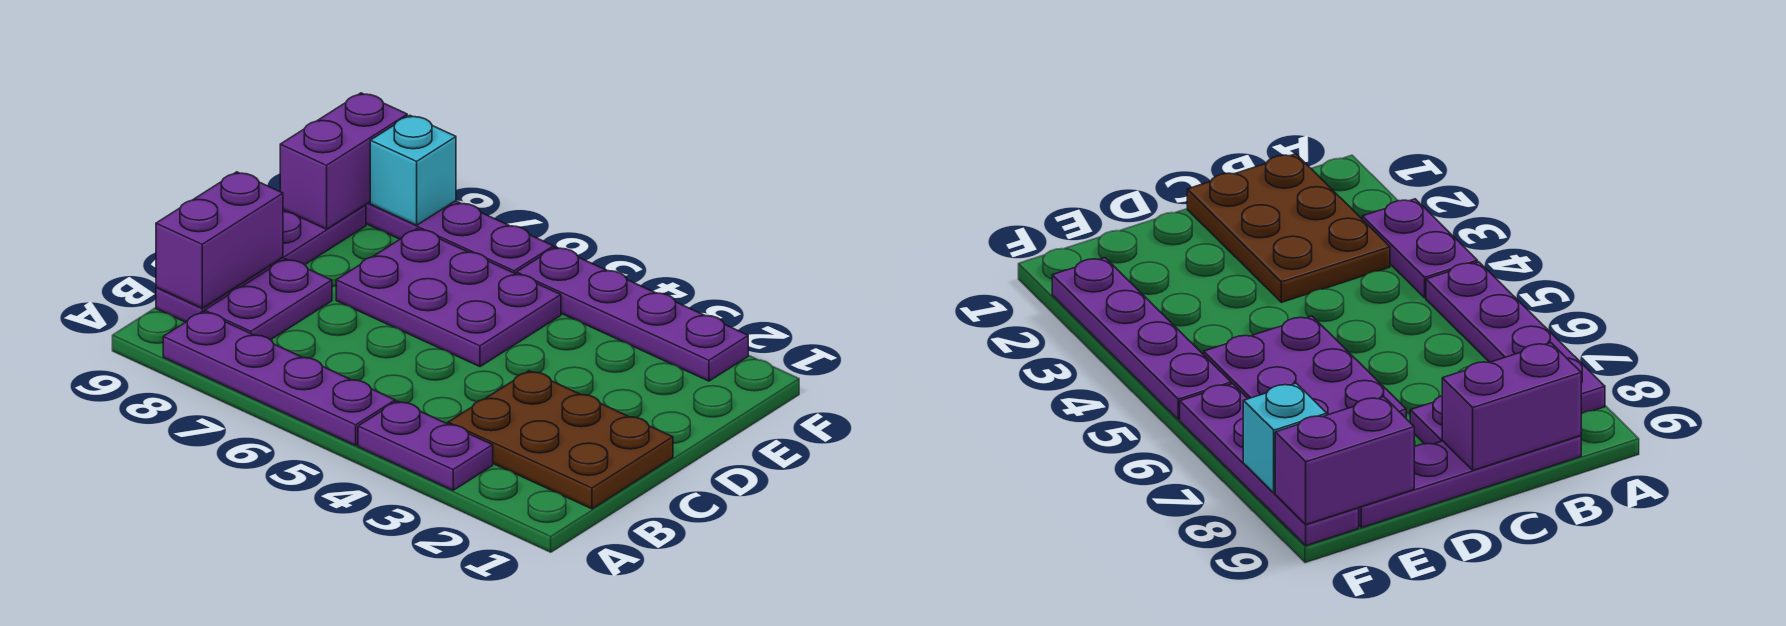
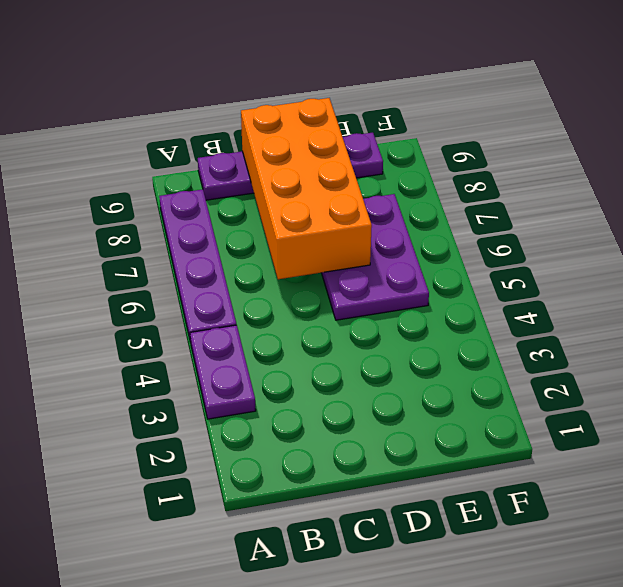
orange 2x4 brick [241,98,372,279] -> purple 1x2 brick [156,172,283,308]
none -> brown 2x3 plate [448,371,673,509]
none -> purple 1x2 plate [205,259,332,340]

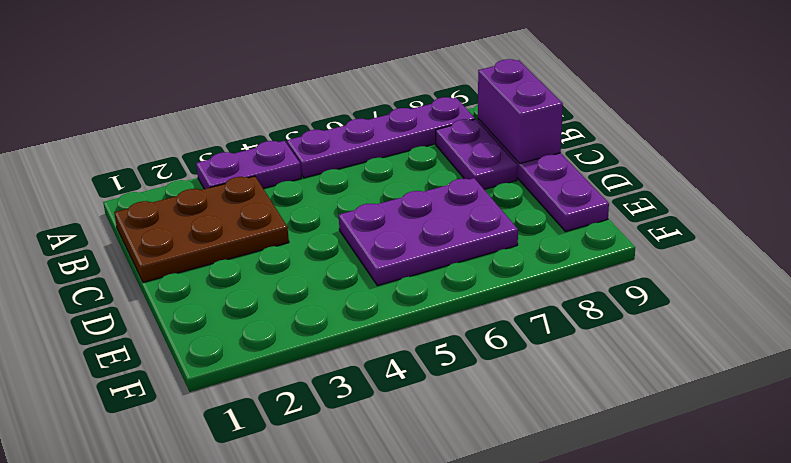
none -> purple 1x4 plate [516,247,748,381]
none -> purple 1x4 plate [366,201,554,274]

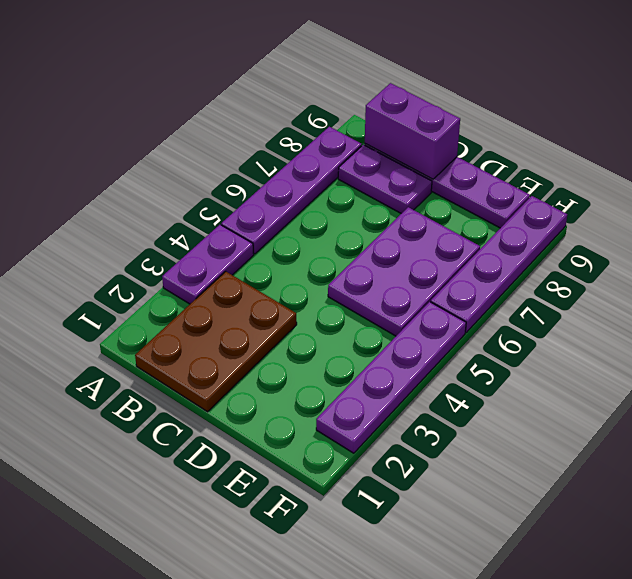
none -> purple 1x2 brick [280,93,407,229]
none -> cyan 1x1 brick [370,115,456,225]

